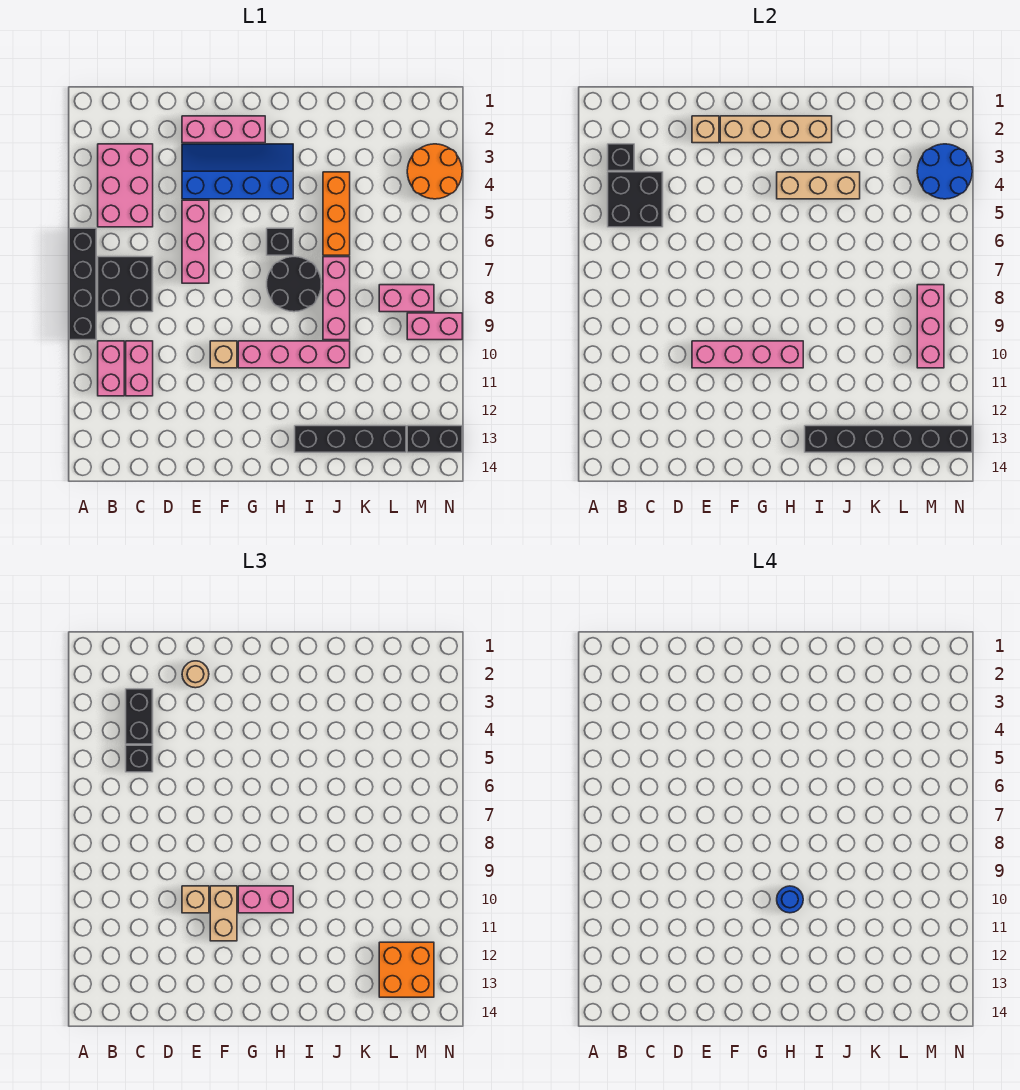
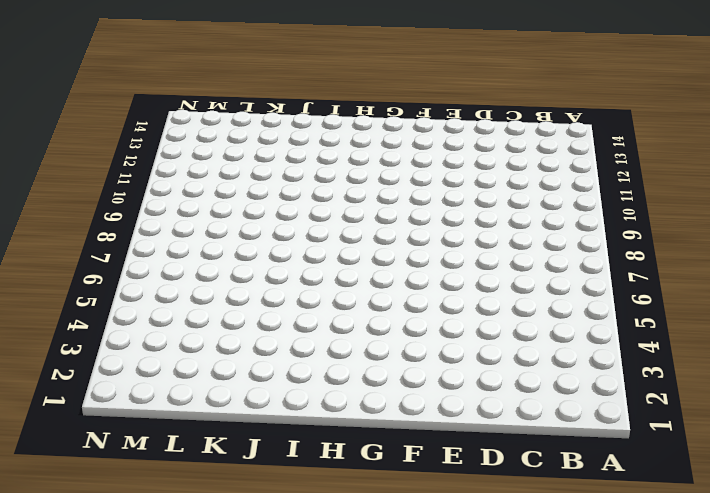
none -> black 1x4 brick [69,228,96,340]
none -> pink 2x3 brick [98,144,153,227]
none -> black 2x2 brick [98,257,153,312]
none -> pink 1x2 brick [98,341,124,396]

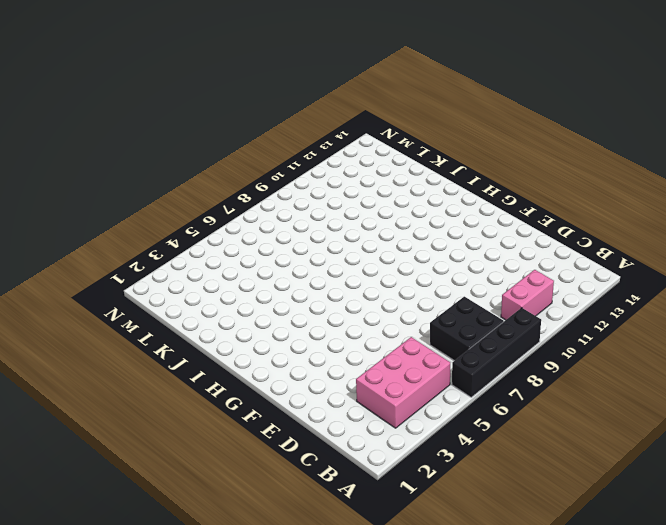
none -> pink 1x2 brick [126,341,153,396]
none -> pink 1x3 brick [182,116,265,143]
none -> blue 2x4 slope [182,144,293,199]
none -> pink 1x3 brick [182,200,209,283]

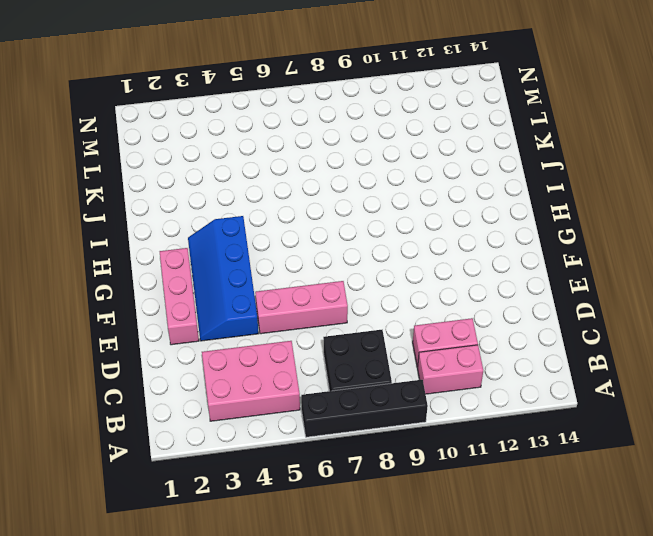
none -> tan 1x1 brick [210,341,237,368]
none -> pink 1x4 brick [238,341,350,368]
none -> black 1x1 brick [267,228,293,255]
none -> black 2x2 round brick [267,257,321,312]

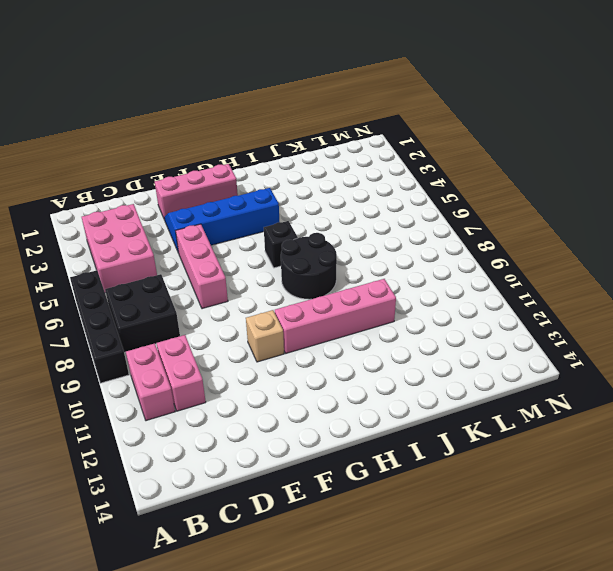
none -> black 1x4 brick [295,426,406,452]
none -> orange 1x3 brick [323,172,350,255]
none -> pink 1x3 brick [323,257,350,340]
none -> pink 1x2 brick [379,285,434,312]

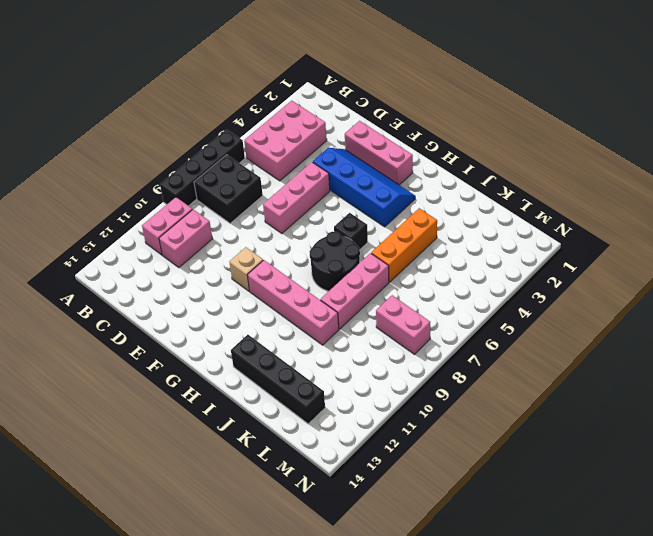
none -> orange 2x2 round brick [407,144,462,199]
none -> pink 1x2 brick [407,313,462,340]
none -> black 1x2 brick [407,426,462,452]
none -> black 1x1 brick [608,144,634,171]

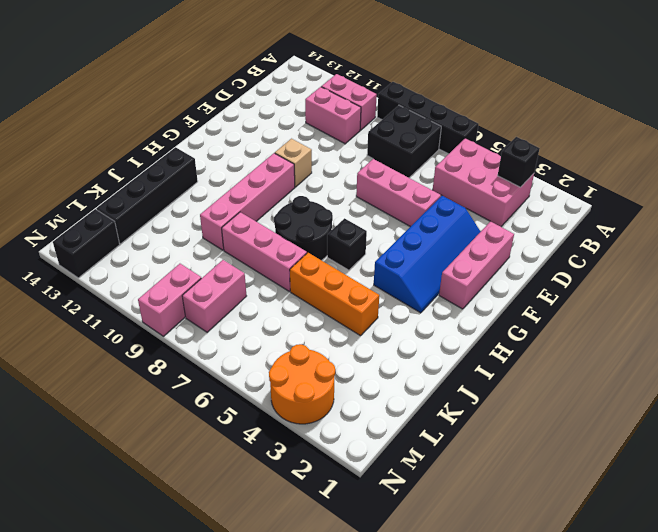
none -> black 2x2 brick [608,172,663,227]
none -> tan 1x1 brick [692,116,719,143]
none -> pink 1x4 brick [692,341,803,368]
none -> tan 1x4 brick [720,116,832,143]

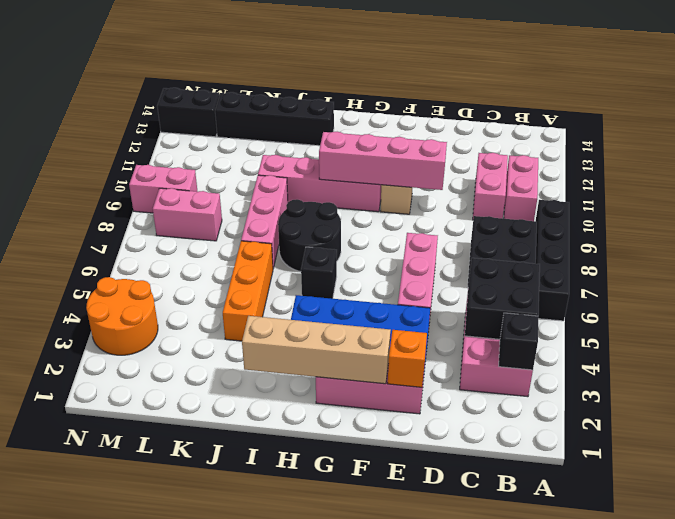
orange 1x1 brick [388,330,427,387] -> tan 1x1 brick [692,116,719,143]
none -> tan 1x3 brick [777,172,860,199]
none -> black 1x6 brick [805,426,972,452]
none -> blue 2x2 round brick [917,144,972,199]
none -> pink 1x3 brick [917,285,944,368]

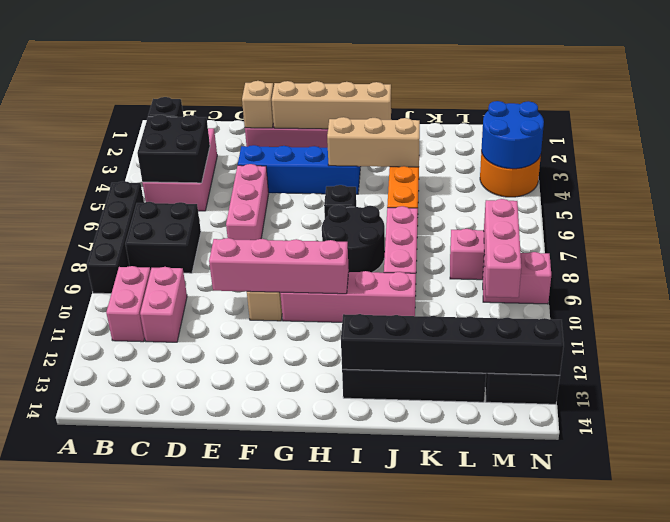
none -> black 1x2 brick [126,689,153,744]
none -> black 1x1 brick [126,745,153,772]
none -> tan 1x1 round brick [182,661,209,688]
none -> tan 1x1 brick [182,886,209,913]

